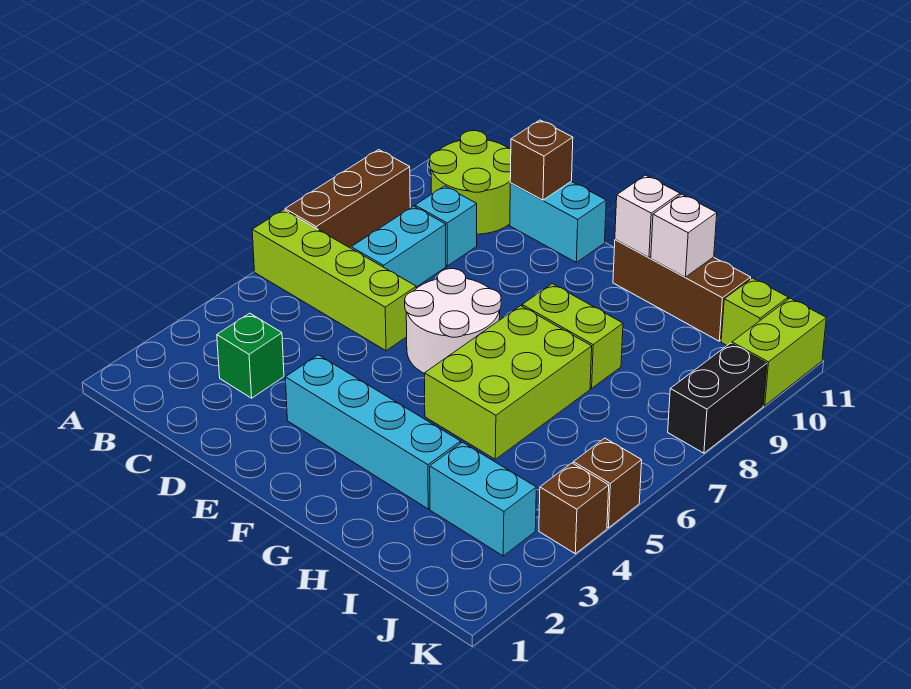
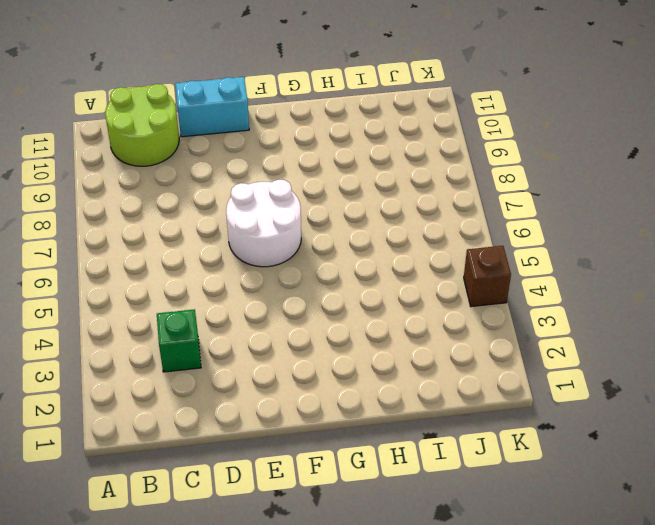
none -> lime 1x4 brick [252,210,416,351]
none -> brown 1x3 brick [285,150,410,248]
none -> cyan 1x2 brick [351,206,446,287]

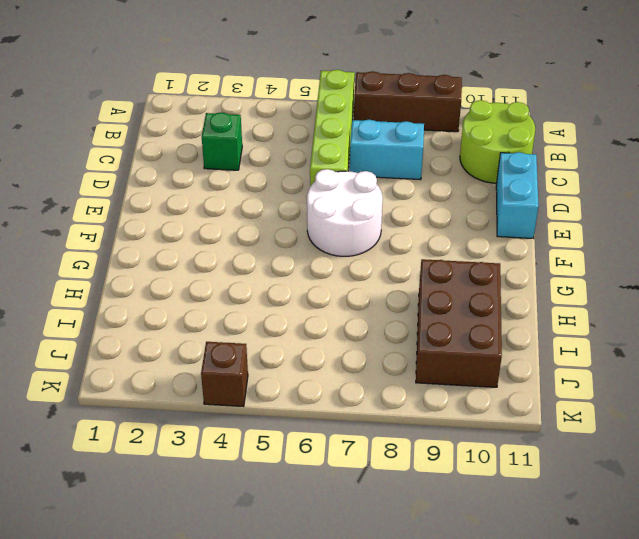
brown 2x3 brick [416,259,502,387] -> none
none -> cyan 1x1 brick [415,186,477,266]
none -> cyan 1x4 brick [285,355,461,509]
none -> lime 2x3 brick [425,306,592,459]

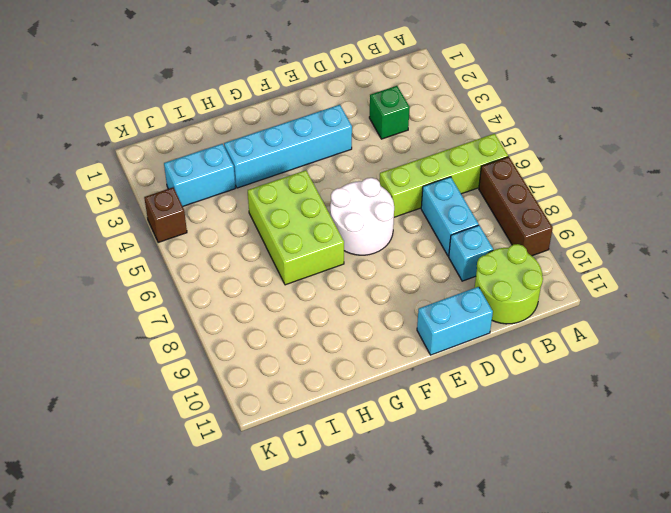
none -> lime 1x2 brick [522,284,623,388]
none -> brown 1x3 brick [613,240,751,341]
none -> lime 1x1 brick [721,278,788,345]

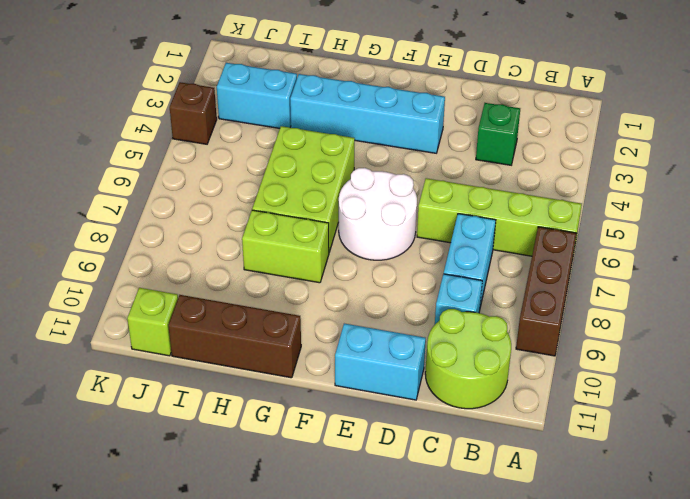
none -> brown 1x1 brick [573,438,642,528]
none -> black 1x2 brick [668,343,767,453]
none -> lime 1x2 brick [732,298,826,406]

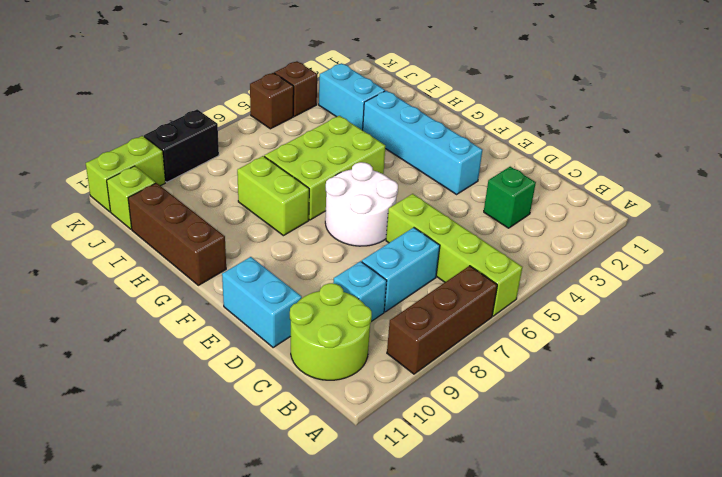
none -> brown 1x1 brick [510,120,573,200]
none -> white 1x1 brick [615,175,680,257]
none -> white 1x1 brick [651,194,717,277]

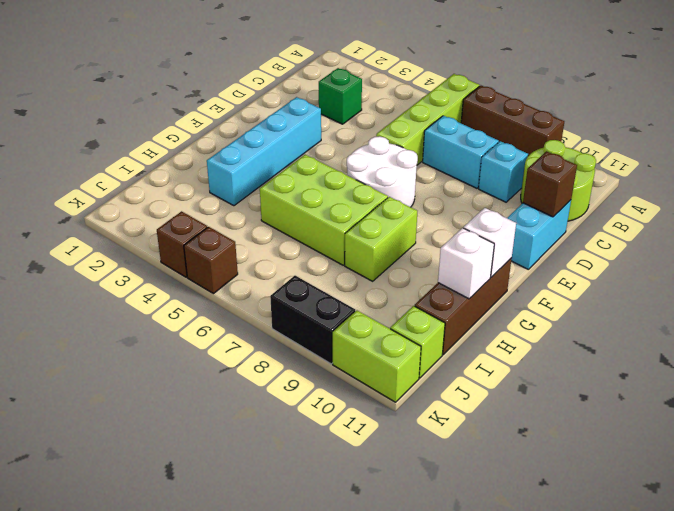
none -> cyan 1x2 brick [430,442,536,556]

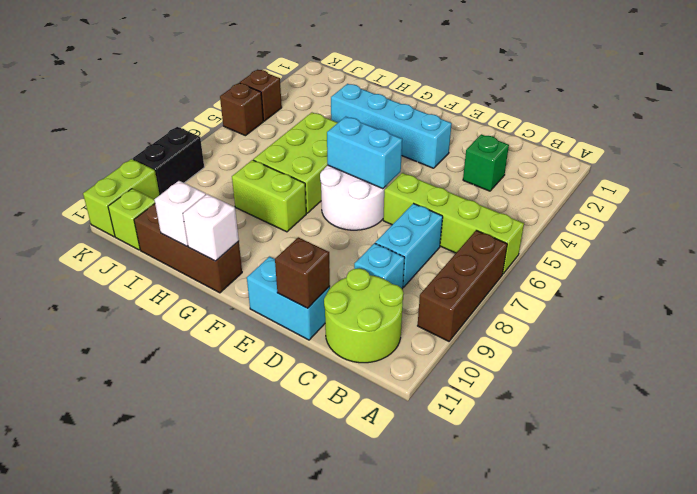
cyan 1x2 brick [327,117,402,189] -> cyan 1x2 brick moved to [430,442,536,556]

